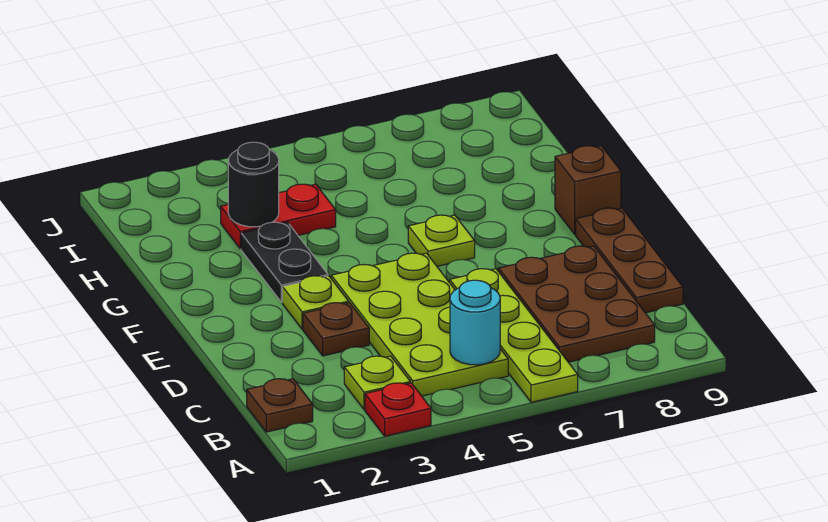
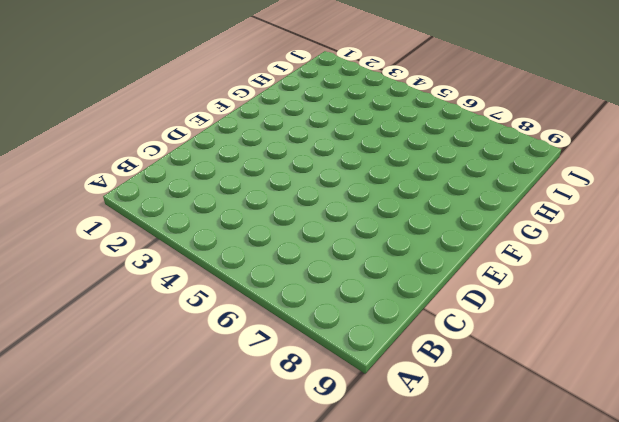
none -> red 1x1 plate [365,383,431,436]
none -> lime 1x4 plate [449,269,578,402]
none -> brown 1x1 plate [247,379,313,432]

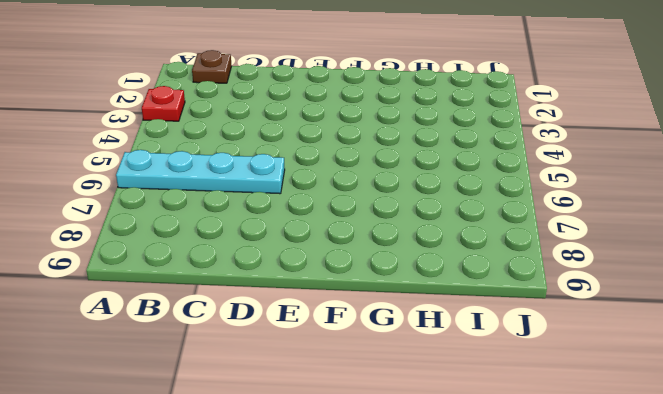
cyan 1x4 plate [116,150,285,194] -> lime 1x4 plate [449,269,578,402]
none -> lime 1x1 plate [344,356,410,409]
none -> lime 2x4 plate [331,253,508,396]
none -> brown 2x3 plate [498,246,655,362]

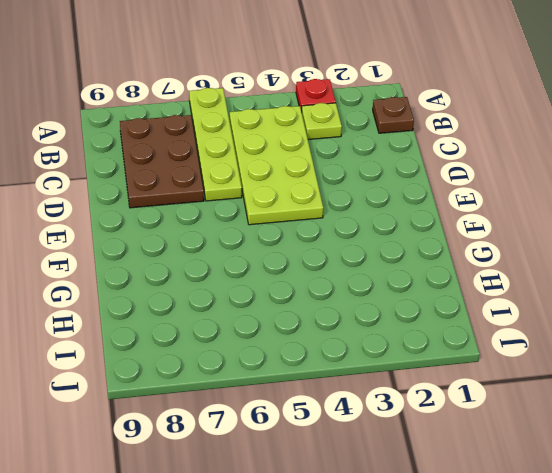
none -> brown 1x3 plate [576,208,683,313]
none -> brown 1x1 plate [303,303,369,356]
none -> lime 1x1 plate [282,276,349,329]

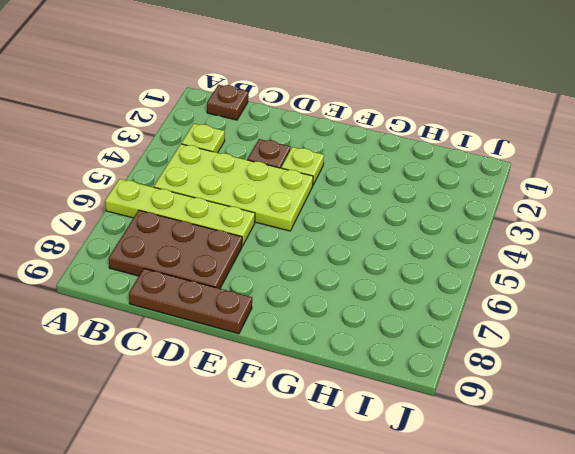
none -> red 1x1 plate [365,383,431,436]
none -> black 1x2 plate [241,222,328,302]
none -> lime 1x1 plate [408,215,475,266]

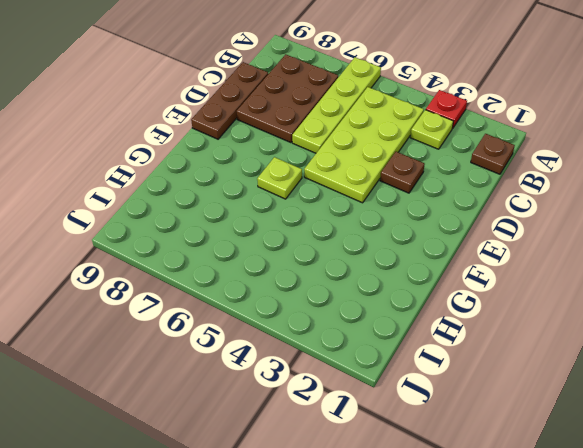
none -> lime 1x1 plate [282,276,349,329]
none -> black 1x2 plate [241,222,328,302]
none -> brown 1x1 brick [555,146,621,234]

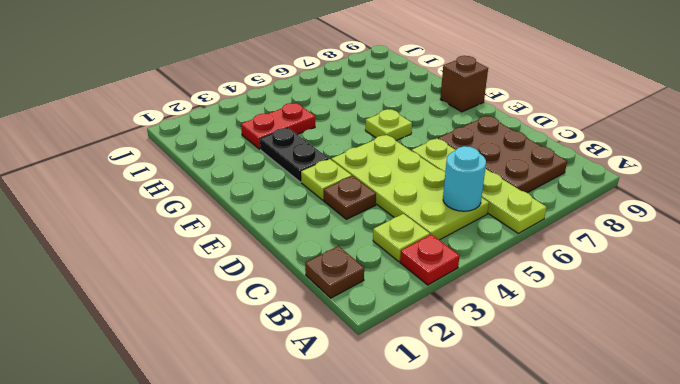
none -> brown 1x3 plate [576,208,683,313]
none -> black 1x1 round brick [228,142,279,227]

